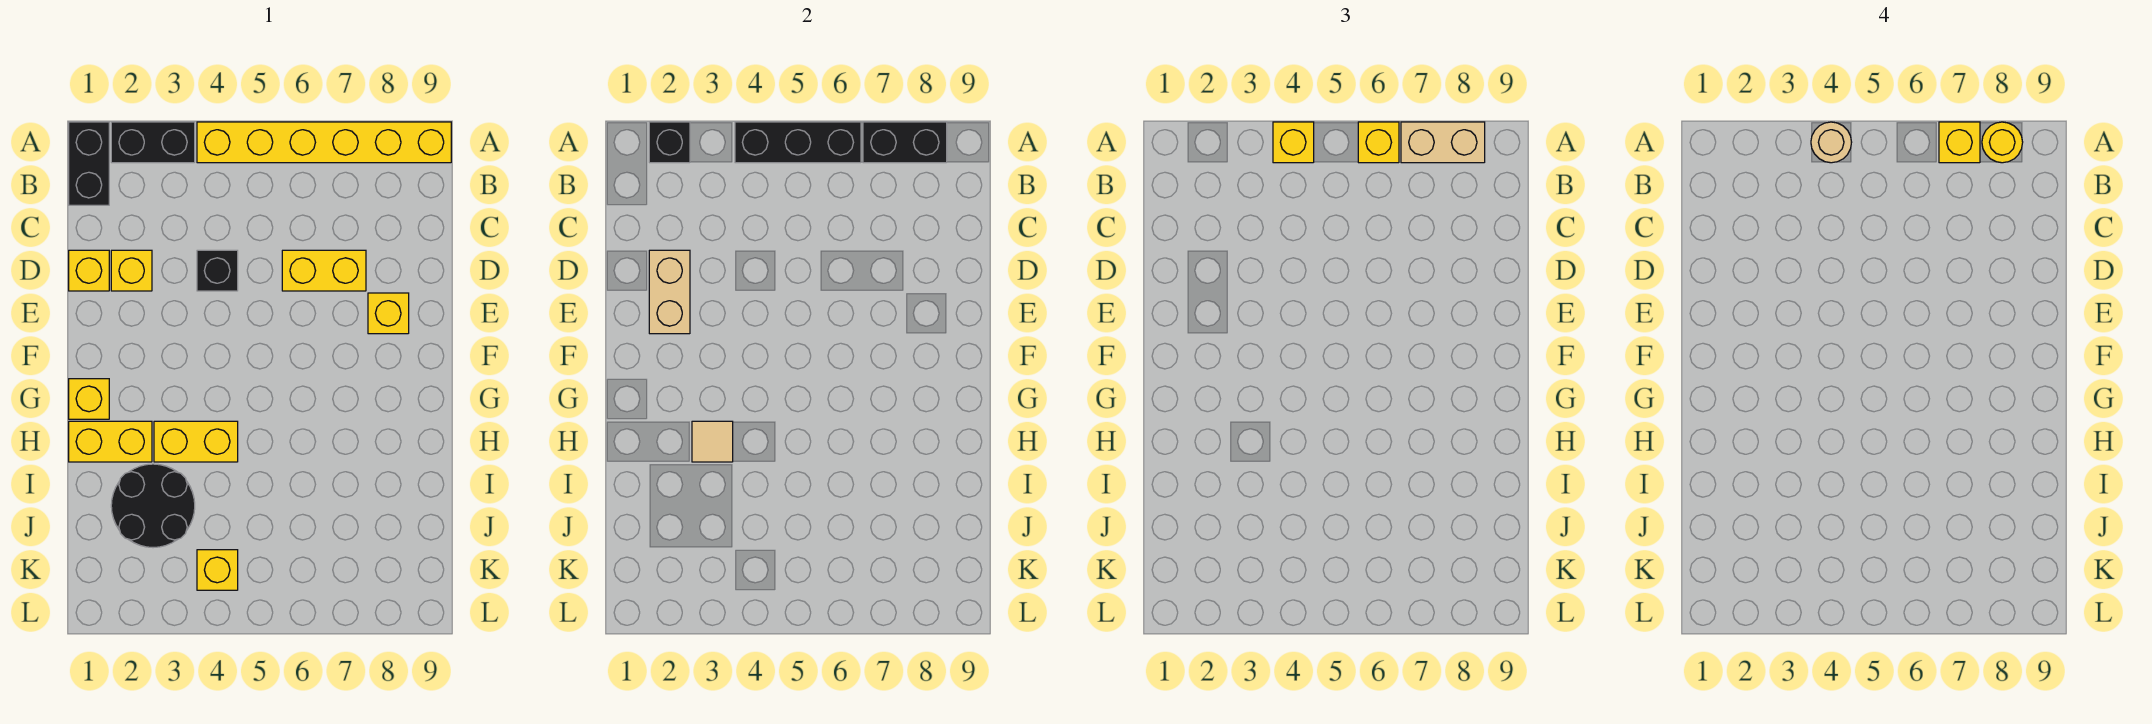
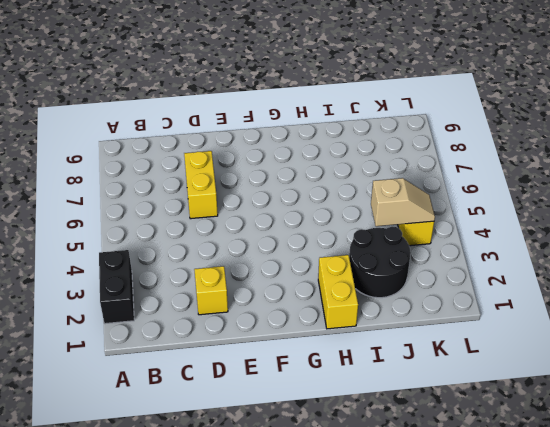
tan 1x2 slope [371,178,435,226] -> none
none -> black 1x2 brick [69,122,109,205]
none -> yellow 1x6 brick [197,122,451,163]
none -> yellow 1x1 brick [69,250,109,291]

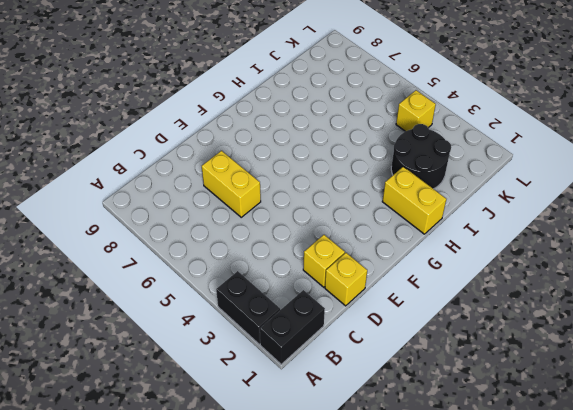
none -> yellow 1x6 brick [197,122,451,163]
none -> black 1x1 brick [197,250,238,291]
none -> yellow 1x1 brick [368,293,409,334]

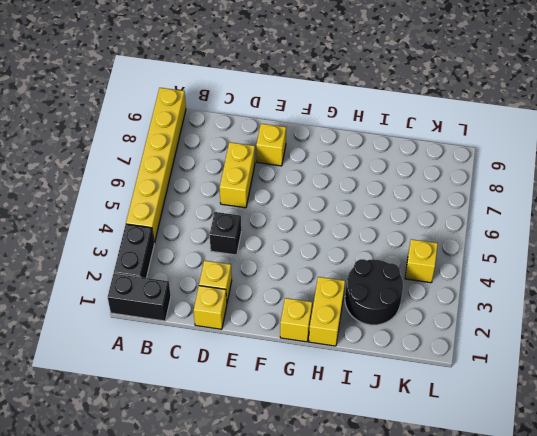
none -> yellow 1x2 brick [154,421,238,462]
none -> black 1x1 brick [649,122,690,163]
none -> black 1x3 brick [735,122,861,163]

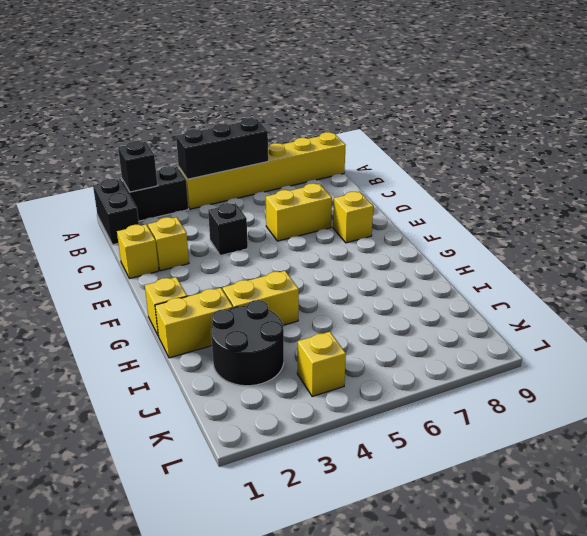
none -> black 1x2 brick [863,122,947,163]
none -> tan 1x2 brick [649,250,690,334]
none -> tan 1x1 tile [692,421,733,462]

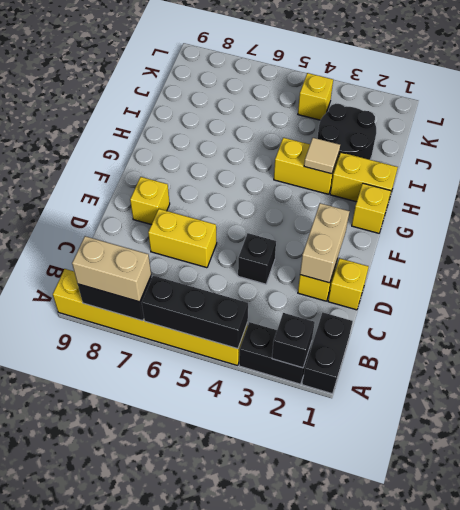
none -> yellow 1x1 brick [1273,122,1314,163]
none -> yellow 1x1 brick [1358,122,1399,163]
none -> tan 1x1 round brick [1811,122,1852,163]

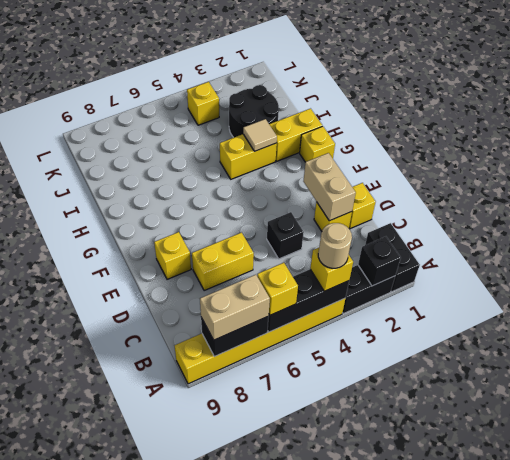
none -> yellow 1x1 brick [1939,122,1980,163]
none -> yellow 1x1 round brick [1982,122,2023,163]

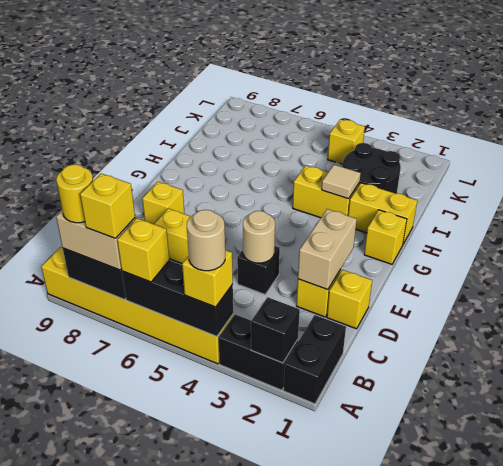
tan 1x1 round brick [243,211,275,263] -> none

